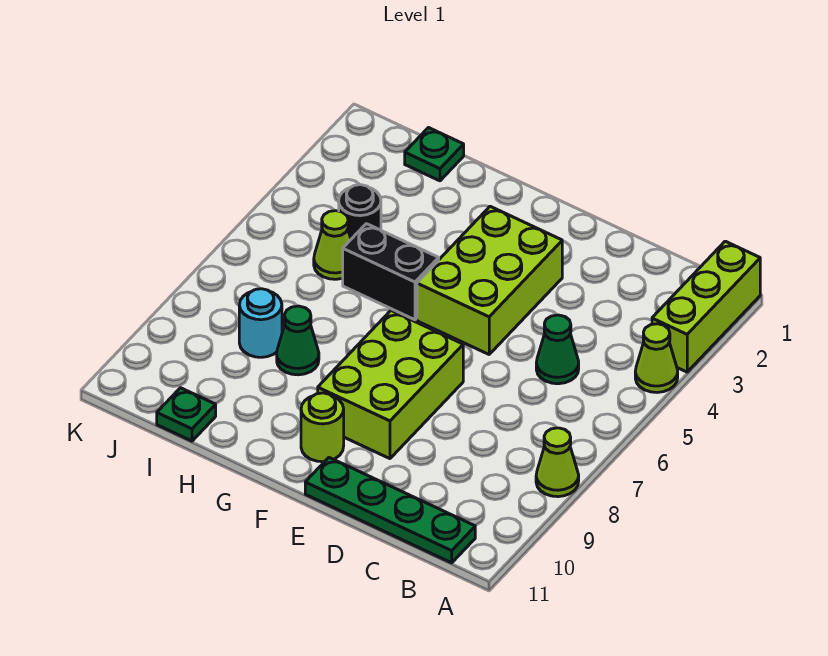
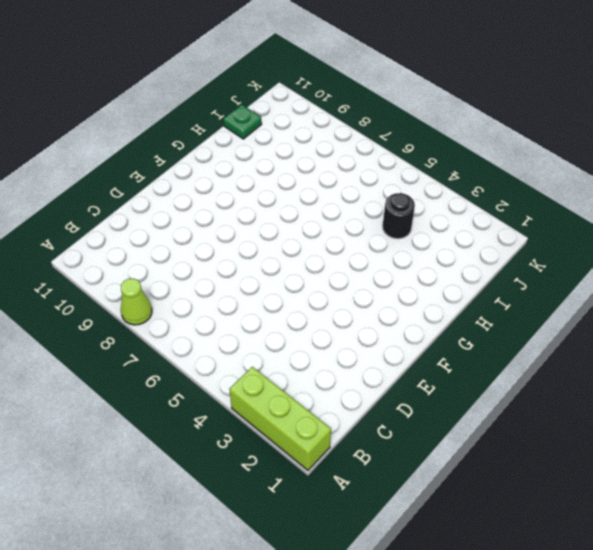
none -> lime 1x1 cone [635,324,678,393]
none -> green 1x4 plate [305,458,475,563]
none -> green 1x1 cone [536,315,579,384]

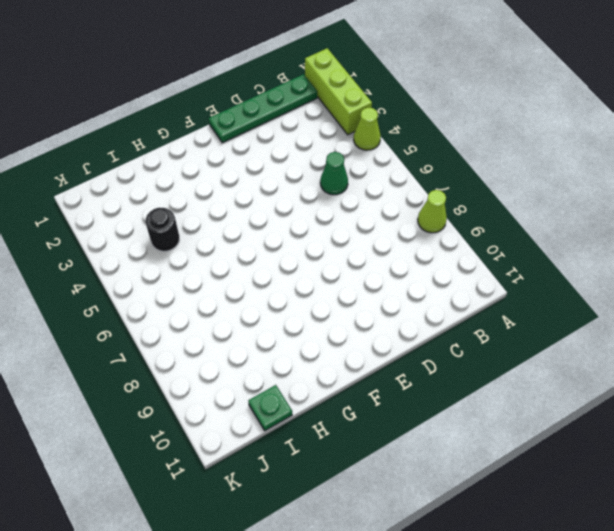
green 1x4 plate [209,74,317,143] -> green 1x4 plate moved to [305,458,475,563]
none -> lime 2x3 brick [417,206,562,354]
none -> lime 2x3 brick [318,311,463,459]
none -> lime 1x1 round brick [301,393,344,462]

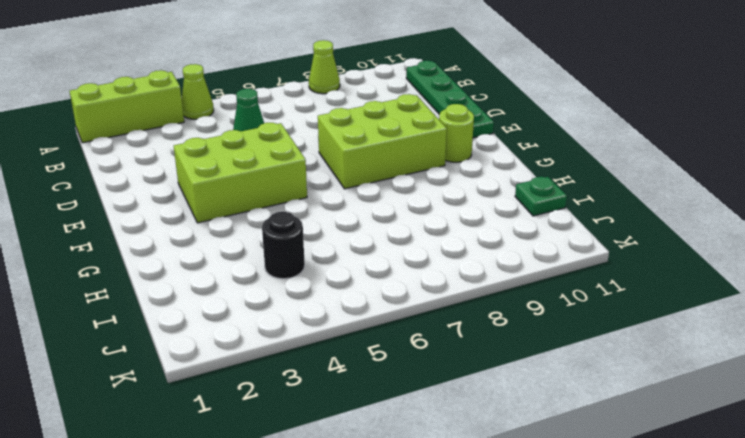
none -> black 1x2 brick [343,224,439,320]
none -> green 1x1 cone [277,306,319,375]
none -> green 1x1 plate [405,128,464,181]

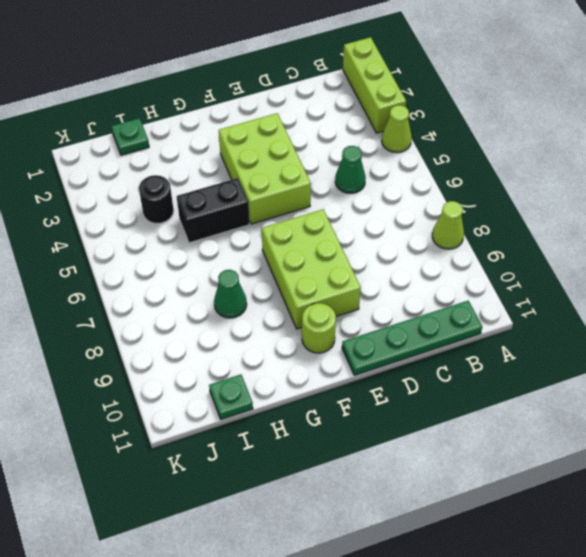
none -> lime 1x1 cone [314,211,351,279]
none -> cyan 1x1 round brick [239,289,282,357]

